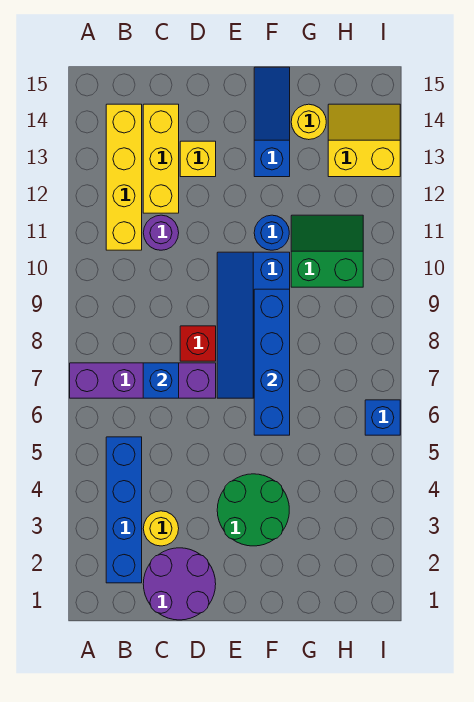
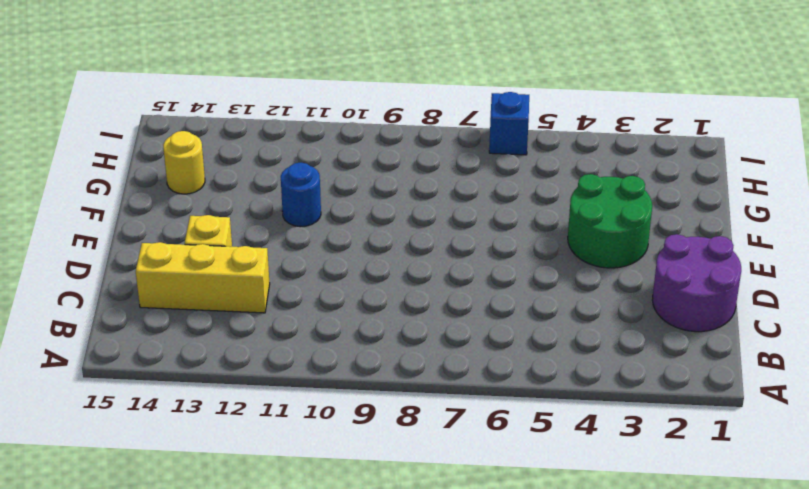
none -> purple 1x4 brick [70,363,216,398]
none -> blue 1x4 brick [106,437,142,583]
none -> yellow 1x4 brick [106,104,142,250]

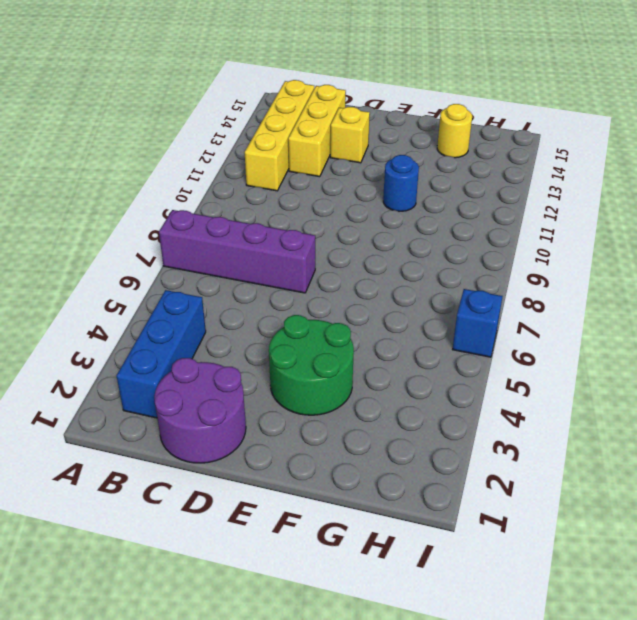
blue 1x3 brick [117,290,206,418] -> blue 1x4 brick [106,437,142,583]
none -> yellow 1x1 round brick [143,511,179,546]
none -> purple 1x1 round brick [143,215,179,250]
none -> red 1x1 brick [180,326,216,361]

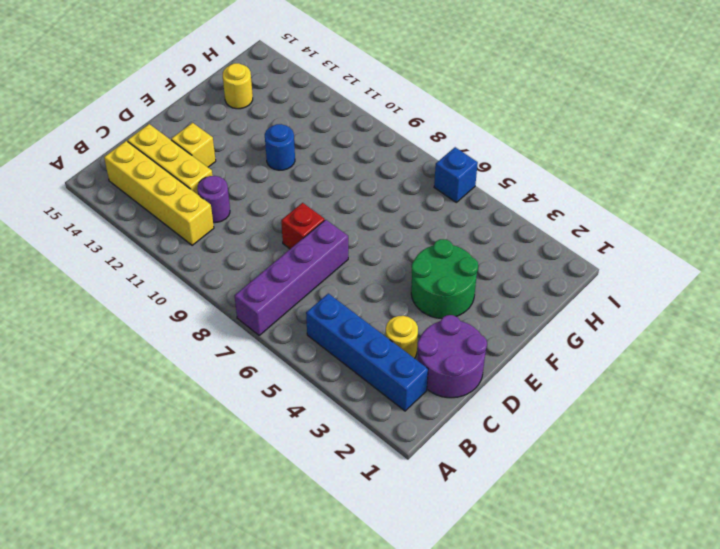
none -> blue 2x4 slope [217,252,290,398]
none -> blue 1x3 slope [254,67,290,177]
none -> green 2x2 slope [291,215,363,287]

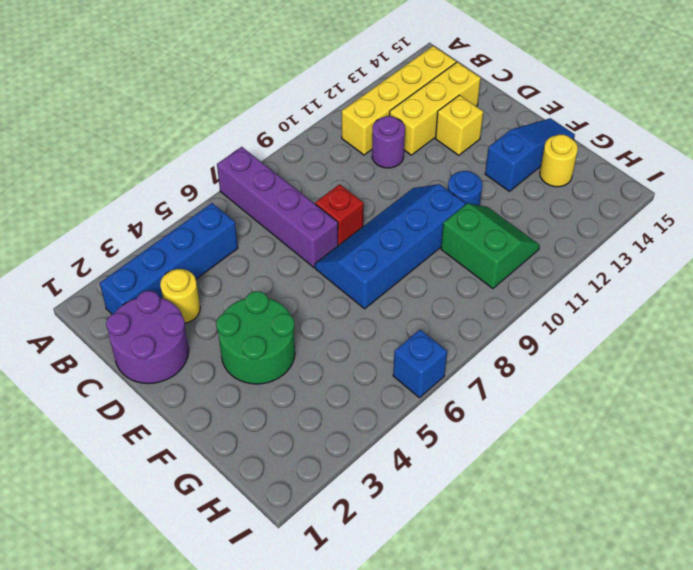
none -> yellow 2x2 slope [328,104,400,177]
none -> blue 1x1 brick [143,363,179,398]
none -> blue 1x4 brick [254,289,290,435]

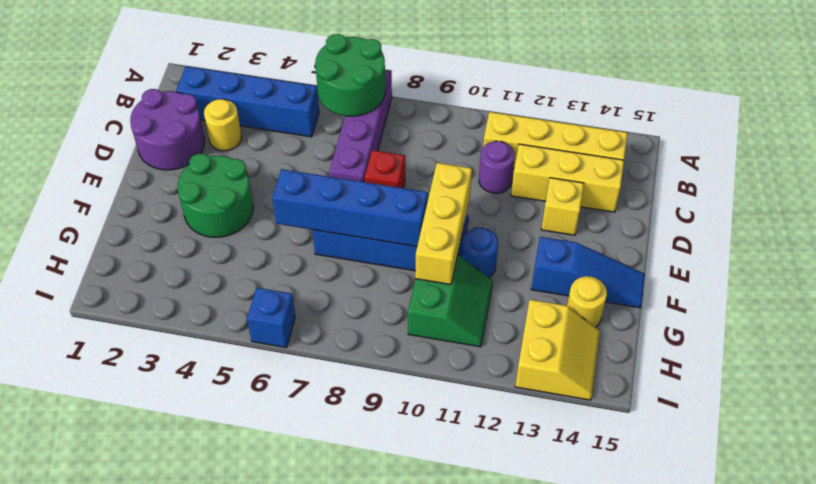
green 2x2 round brick [315,34,385,116] -> none
yellow 1x3 brick [415,163,472,285] -> none
none -> blue 1x1 brick [143,363,179,398]

